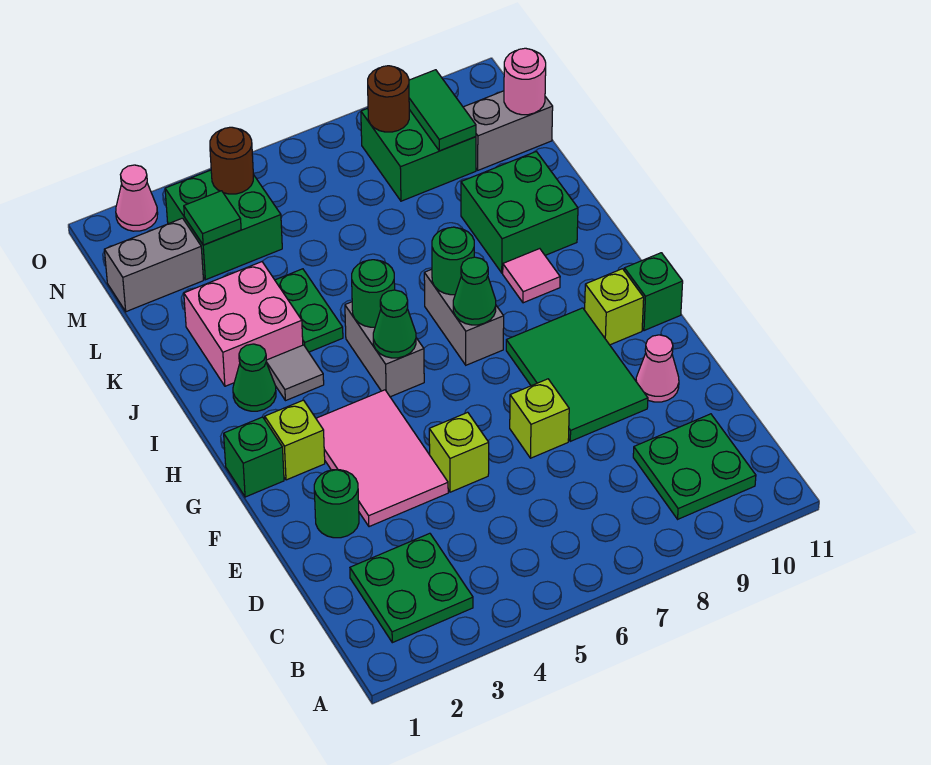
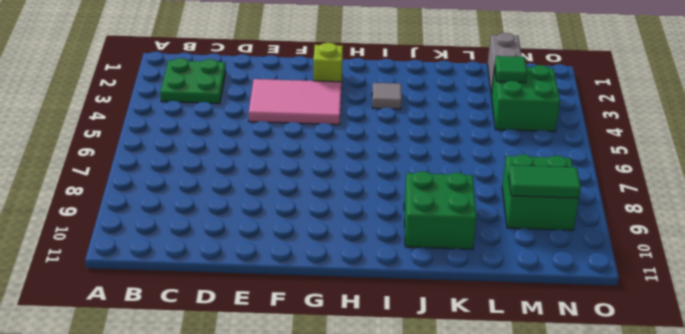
none -> green 2x2 plate [633,414,756,519]
none -> green 1x1 round brick [314,470,359,538]
none -> lime 1x1 brick [429,412,489,492]
none -> lime 1x1 brick [510,379,569,458]

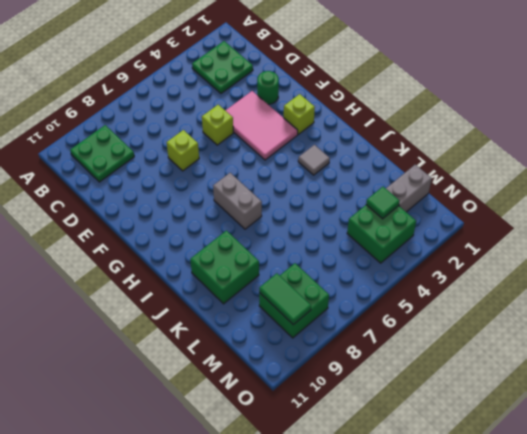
none -> green 2x3 tile [506,308,648,441]
none -> pink 1x1 cone [636,335,679,402]
none -> green 1x1 brick [224,417,284,497]
none -> lime 1x1 brick [585,269,644,345]

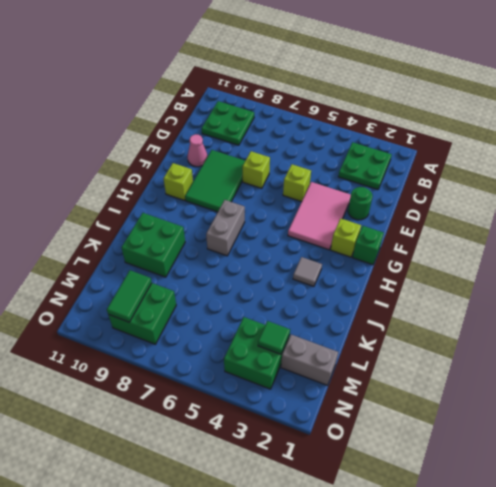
none -> green 1x1 brick [624,253,683,331]
none -> grey 1x2 brick [345,302,424,397]
none -> green 1x1 cone [233,344,276,411]
none -> pink 1x1 tile [503,249,560,303]

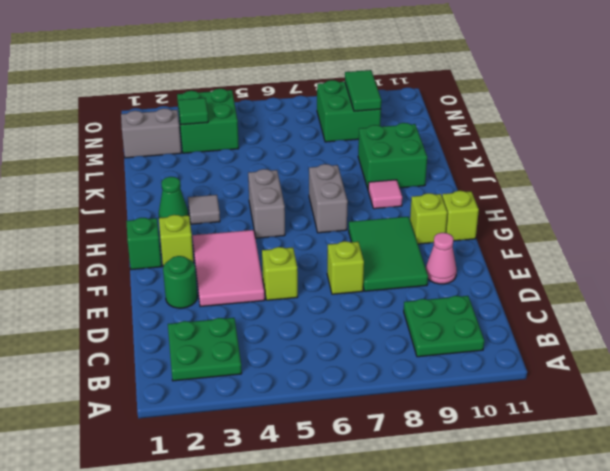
lime 1x1 brick [442,191,479,241] -> green 1x1 brick [624,253,683,331]
none -> pink 2x2 brick [184,262,303,386]
none -> green 1x2 plate [275,269,343,352]
none -> grey 1x2 brick [463,91,553,170]
none -> pink 1x1 cone [116,165,158,231]

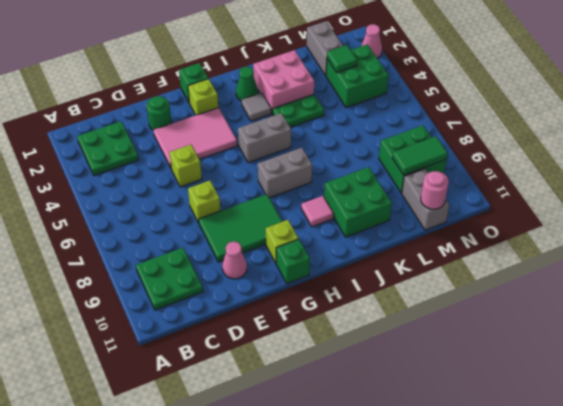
none -> green 1x1 cone [373,290,416,358]
none -> green 1x1 cone [453,257,496,325]
none -> green 1x1 round brick [352,260,395,327]
none -> green 1x1 round brick [432,227,474,295]

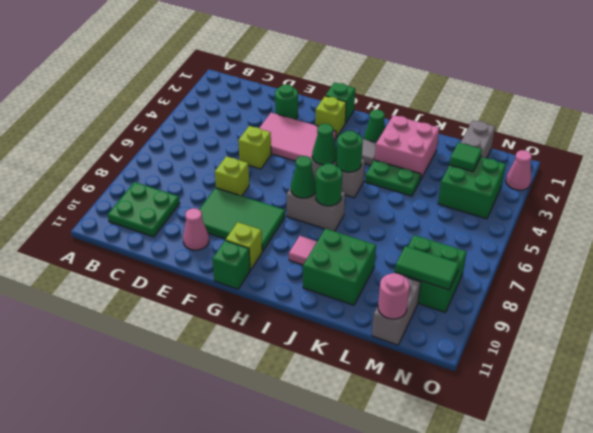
none -> green 2x2 plate [350,533,473,643]
none -> brown 1x1 round brick [210,127,253,194]
none -> brown 1x1 round brick [368,66,409,132]

